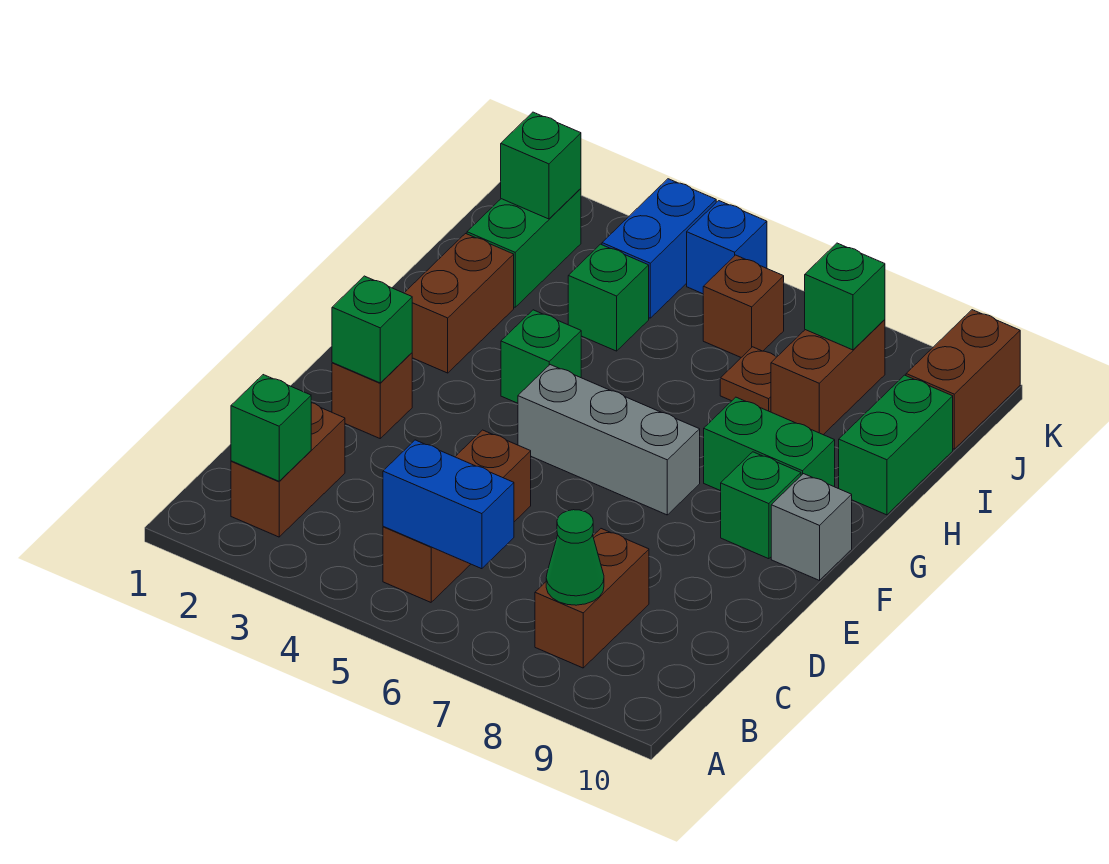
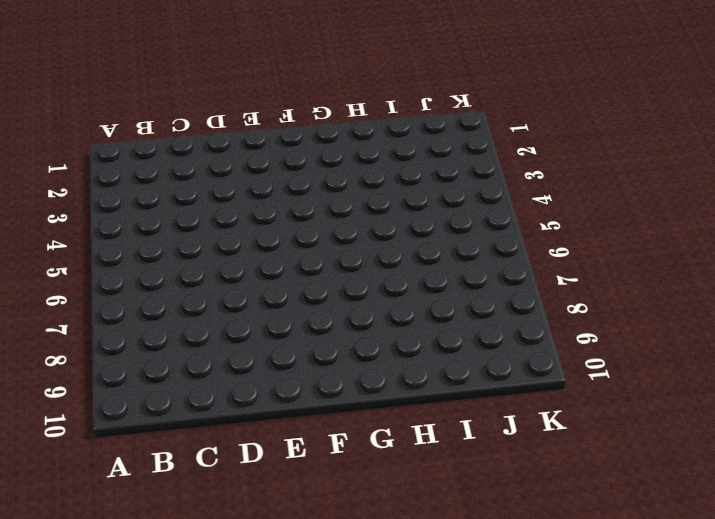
none -> brown 1x2 brick [231,403,345,537]
none -> brown 1x3 brick [383,430,531,602]
none -> brown 1x2 brick [535,529,649,668]

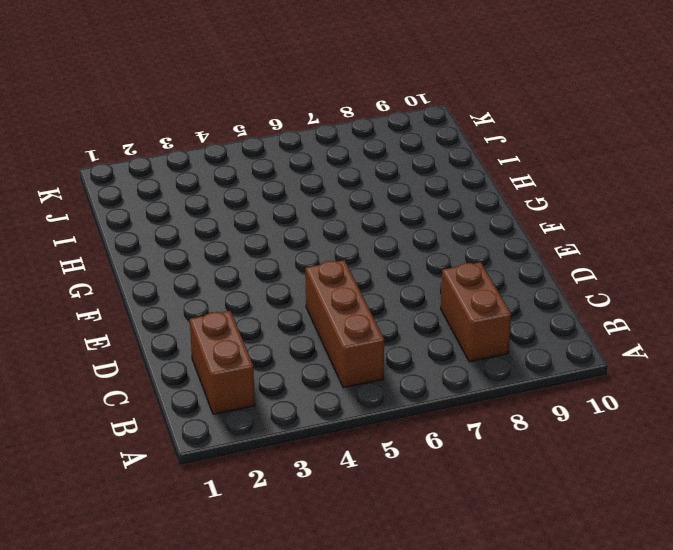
none -> brown 1x1 brick [332,353,412,438]
none -> grey 1x3 brick [518,365,700,515]
none -> green 1x1 brick [721,452,801,559]

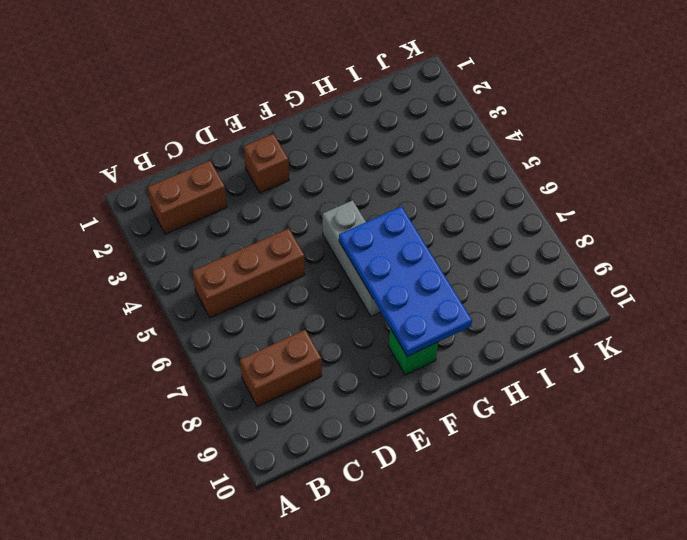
blue 2x4 plate [339,206,472,356] -> none
none -> grey 1x1 brick [771,474,852,581]
none -> brown 1x2 brick [405,234,514,373]
none -> green 1x1 brick [501,310,581,403]

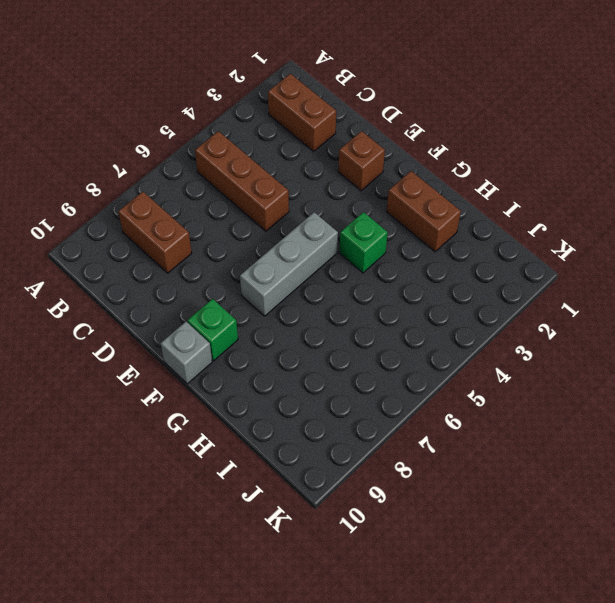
none -> green 1x2 brick [704,397,835,491]
none -> green 1x2 brick [839,375,953,515]
none -> green 1x2 brick [467,189,581,307]

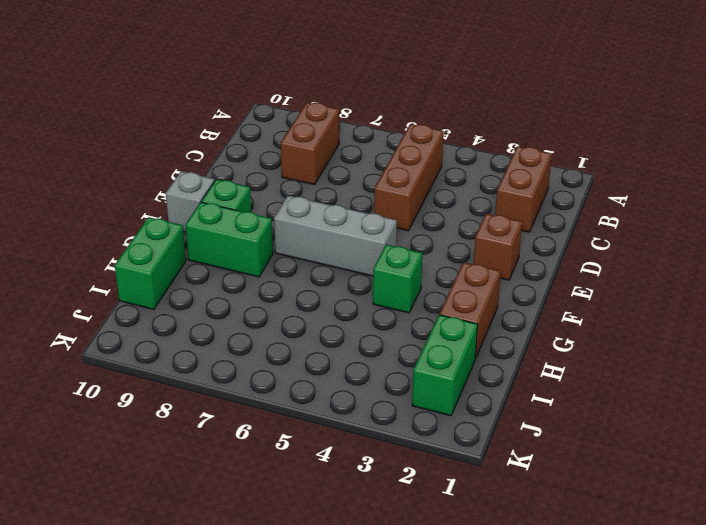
none -> green 1x1 brick [568,244,649,351]
none -> brown 1x1 plate [720,347,776,412]
none -> brown 1x2 brick [771,320,885,435]

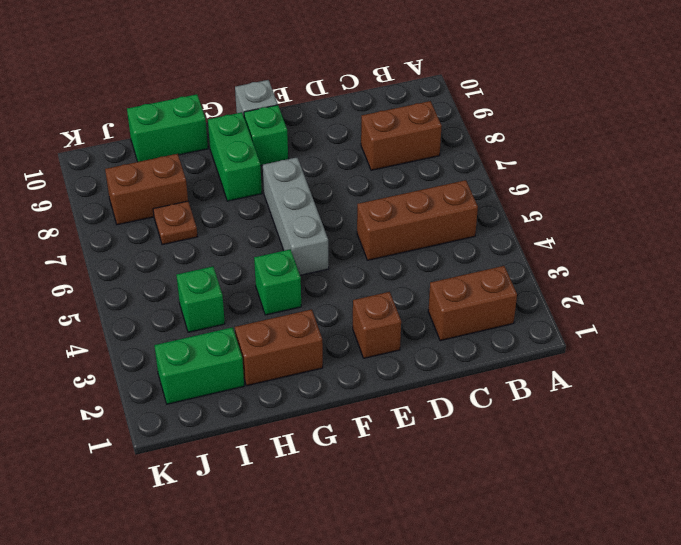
none -> blue 1x2 brick [602,179,716,318]
none -> brown 1x1 brick [703,255,784,357]
none -> brown 1x2 brick [906,310,1020,449]

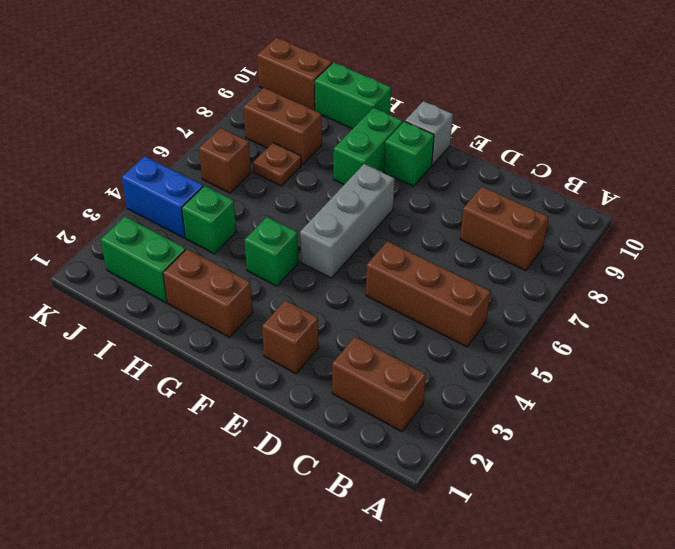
none -> blue 1x1 brick [687,201,767,294]
none -> green 1x1 brick [231,375,311,481]
none -> blue 1x2 brick [383,440,514,569]

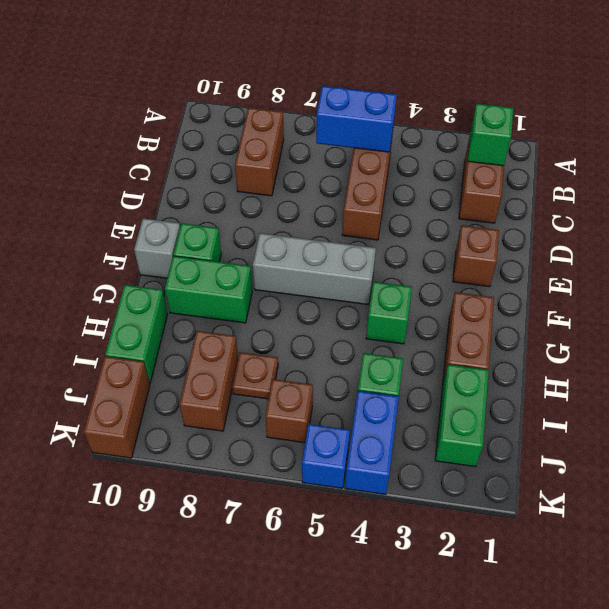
none -> green 1x1 cone [546,510,604,605]
none -> green 1x1 brick [332,276,412,383]
none -> green 1x1 brick [501,112,581,219]

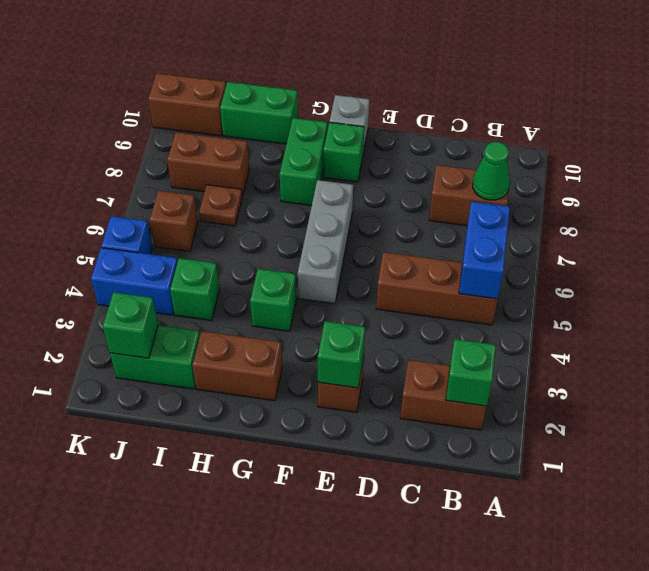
none -> green 1x1 brick [805,243,885,350]

